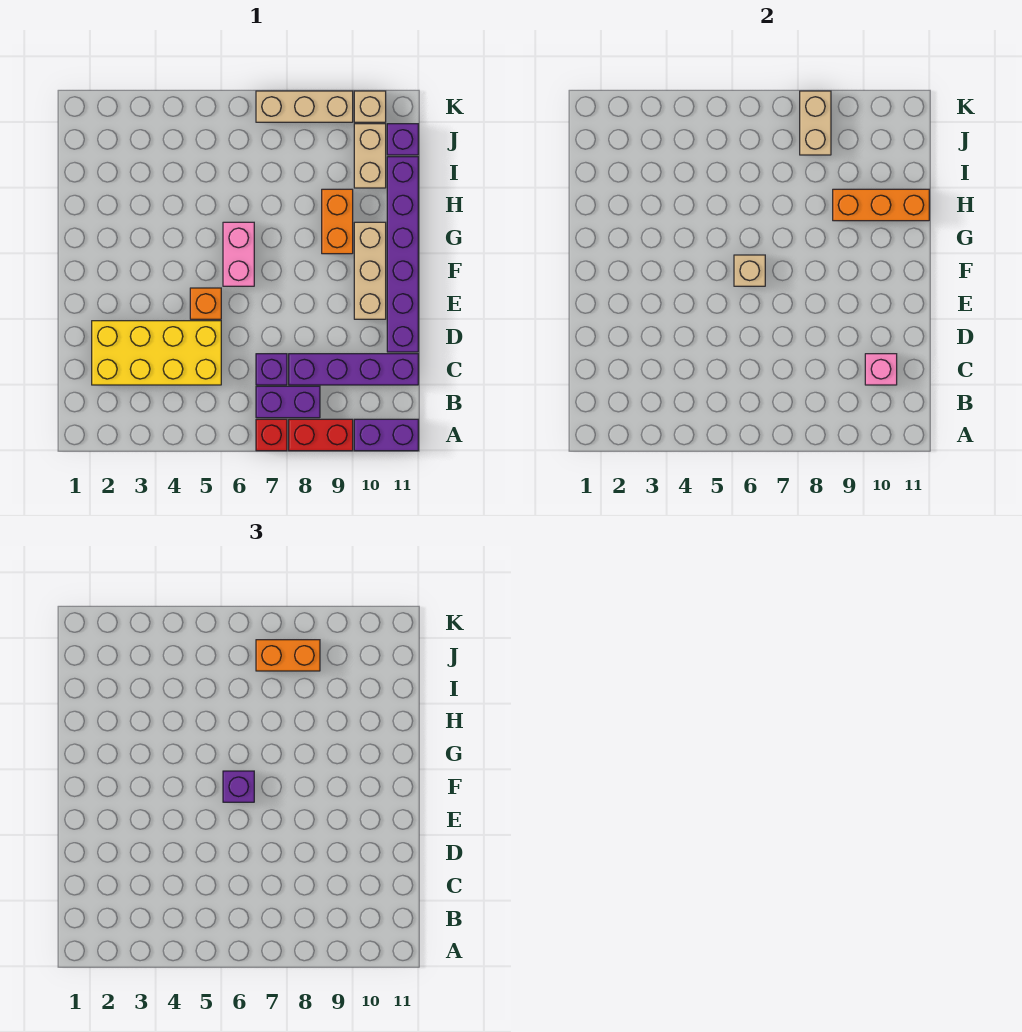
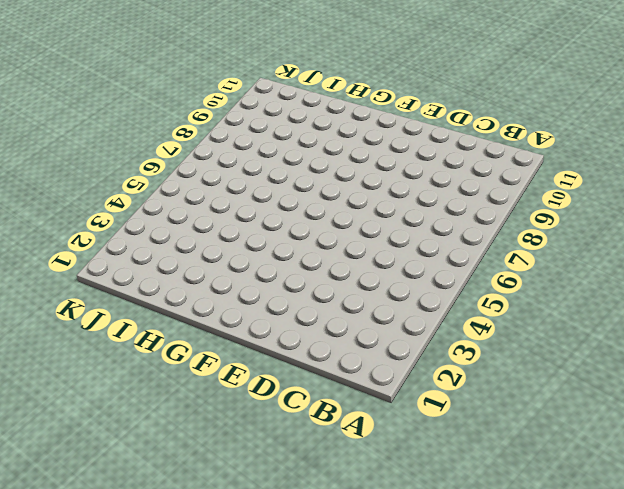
none -> red 1x1 brick [256,419,287,451]
none -> red 1x2 brick [289,419,353,451]
none -> purple 1x2 brick [354,419,418,451]

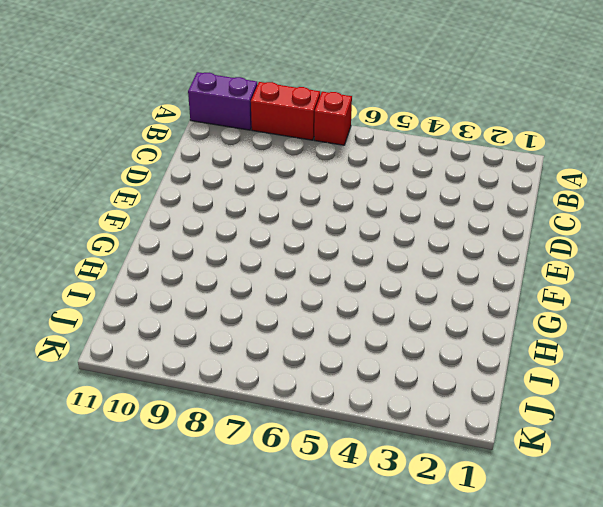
none -> purple 1x2 brick [256,386,320,418]
none -> yellow 2x4 brick [92,321,221,385]
none -> purple 1x1 brick [256,354,287,385]

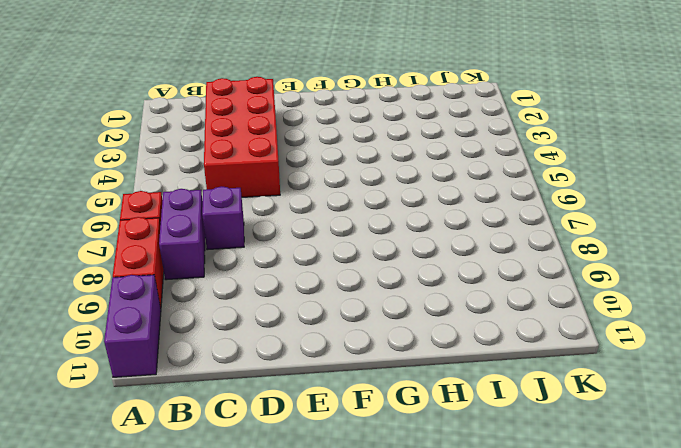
red 2x4 brick [204,77,280,197] -> yellow 2x4 brick [92,321,221,385]
none -> purple 1x4 brick [289,354,418,385]
none -> purple 1x6 brick [387,157,418,352]
none -> orange 1x1 brick [190,288,221,319]

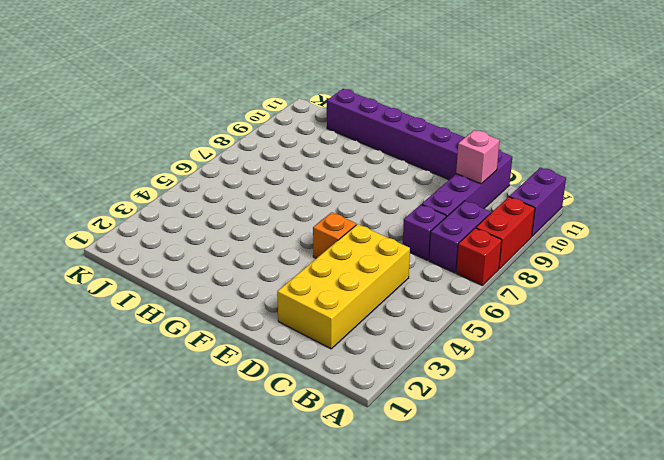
none -> tan 1x3 brick [354,222,386,319]
none -> pink 1x2 brick [223,222,254,286]
none -> orange 1x2 brick [322,189,353,254]

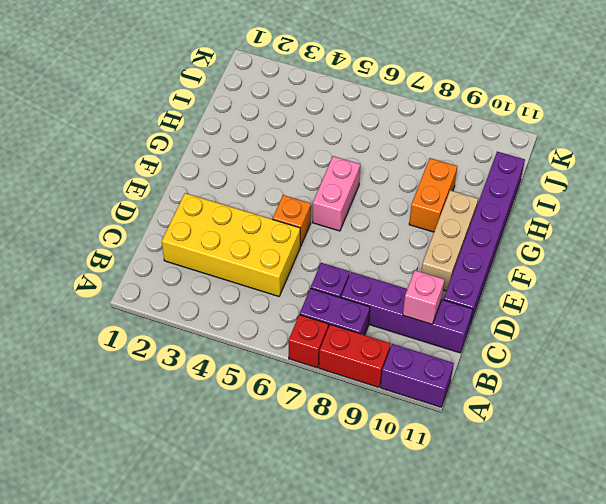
none -> tan 1x2 brick [354,124,386,188]
none -> purple 1x1 brick [387,124,418,155]
none -> tan 1x3 brick [256,91,353,122]

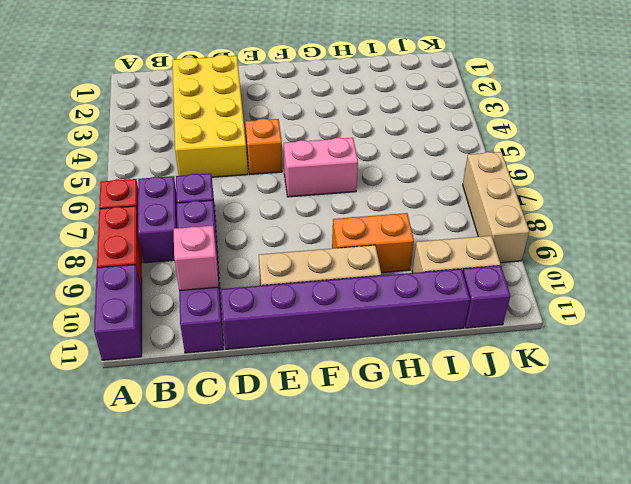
none -> tan 1x1 brick [354,91,386,122]
none -> tan 1x1 brick [734,255,765,286]
none -> orange 1x3 brick [833,189,929,221]

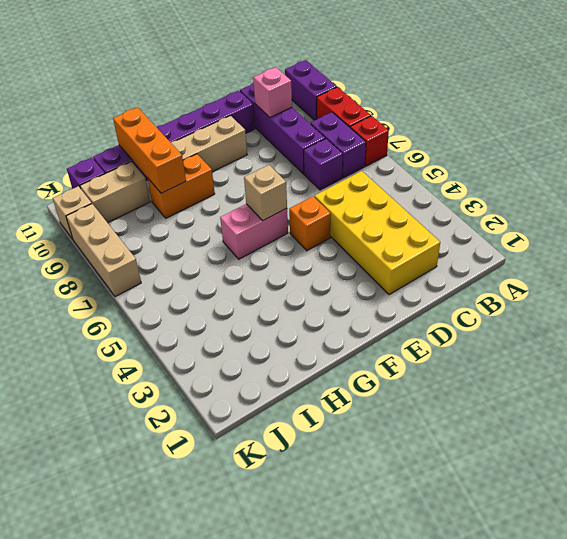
none -> tan 1x2 brick [800,91,831,155]
none -> purple 1x1 brick [223,771,254,802]
none -> orange 1x2 brick [256,640,320,671]

